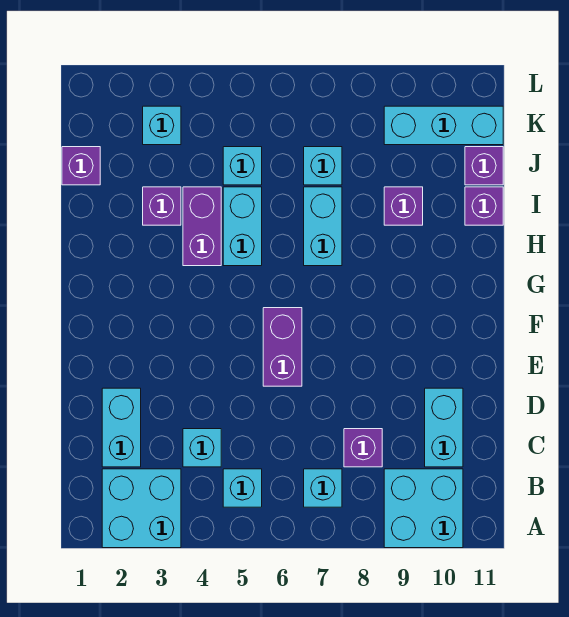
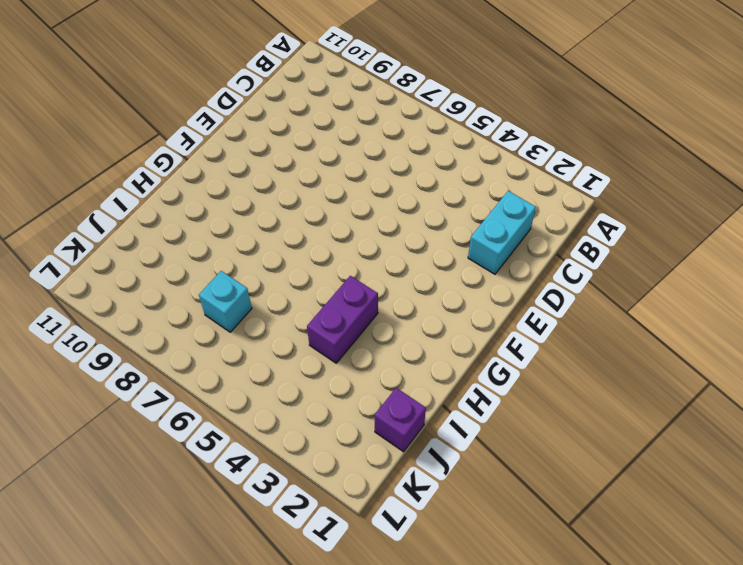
none -> cyan 2x2 brick [102,469,181,548]
none -> cyan 2x2 brick [384,469,463,548]
none -> cyan 1x1 brick [223,469,262,507]

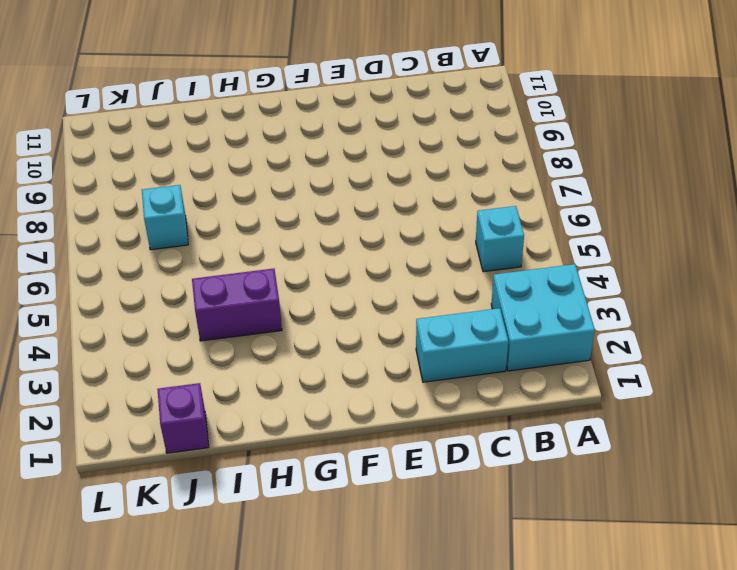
none -> cyan 2x2 brick [384,469,463,548]
none -> cyan 1x1 brick [304,469,342,507]
none -> cyan 1x1 brick [183,429,221,467]

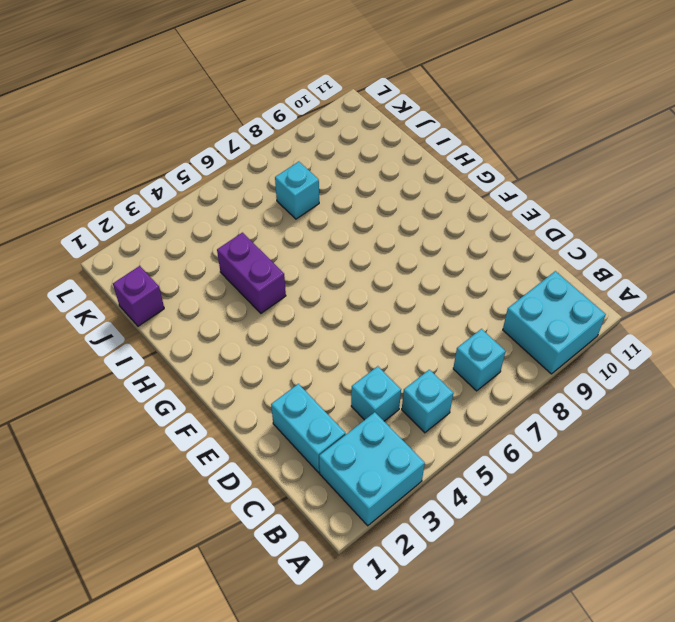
none -> purple 1x1 brick [344,429,382,467]
none -> cyan 1x2 brick [425,388,463,467]
none -> purple 1x2 brick [263,308,302,386]

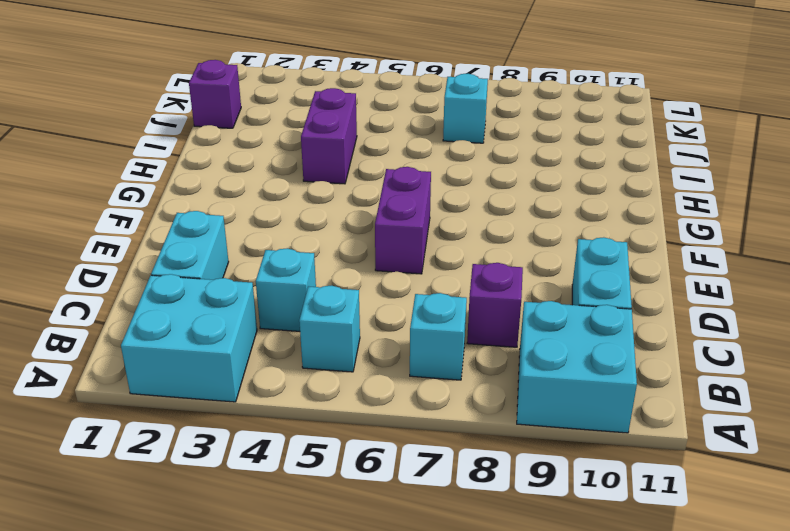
none -> cyan 1x2 brick [223,187,262,266]
none -> cyan 1x2 brick [304,187,342,266]
none -> purple 1x1 brick [143,187,181,225]

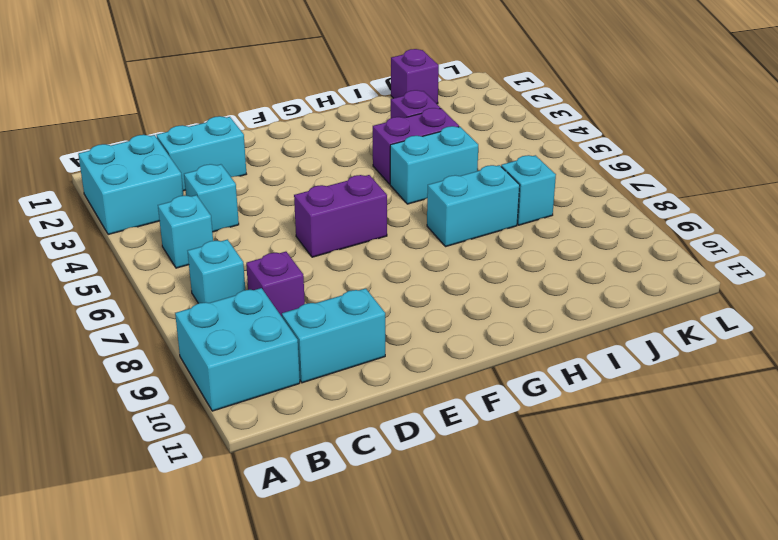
none -> purple 1x1 brick [384,187,423,225]
none -> purple 1x1 brick [465,187,503,225]
none -> cyan 1x1 brick [223,147,262,185]

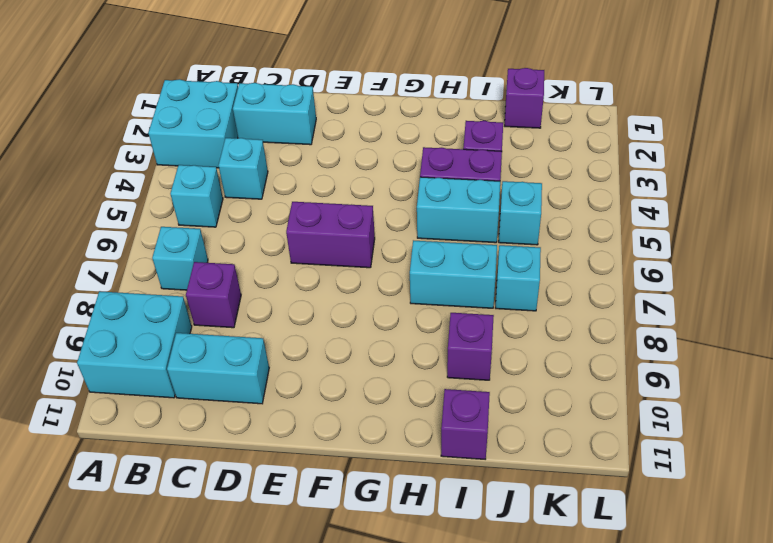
none -> purple 1x1 brick [465,147,503,185]
none -> cyan 1x1 brick [143,106,181,145]
none -> cyan 1x3 brick [384,106,503,145]

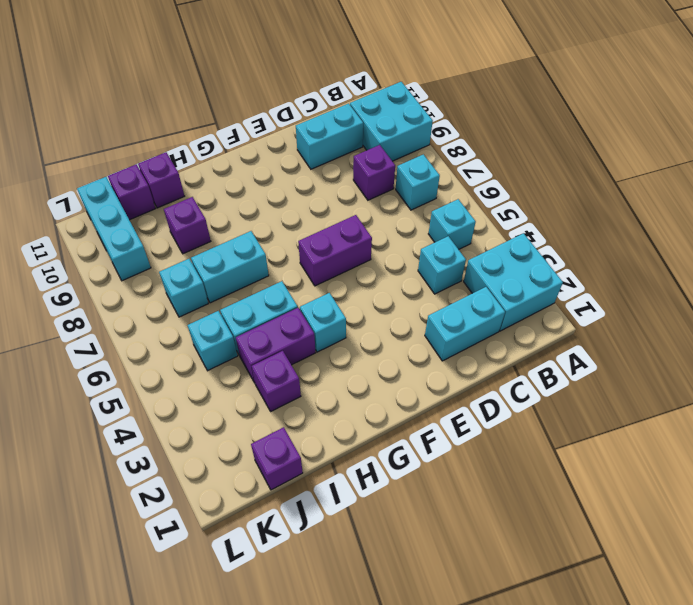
cyan 1x1 brick [300,293,346,352] -> cyan 1x1 brick moved to [143,106,181,145]

